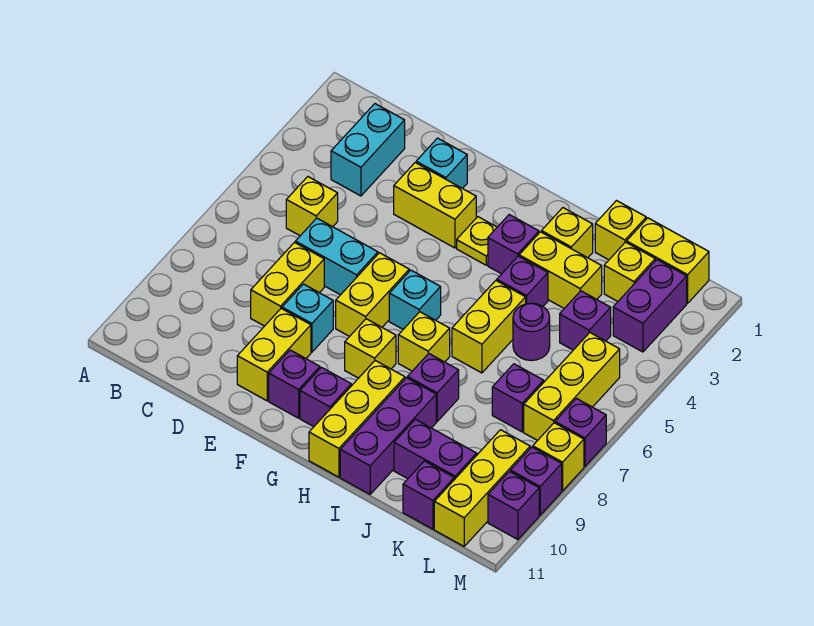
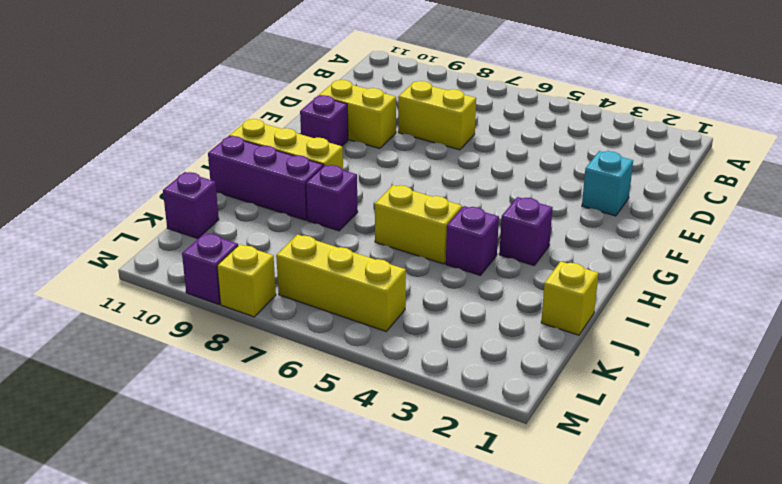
none -> cyan 1x2 brick [331,104,405,196]
none -> yellow 1x1 brick [286,177,338,236]
none -> cyan 1x2 brick [295,218,378,295]
none -> yellow 1x2 brick [394,163,476,248]

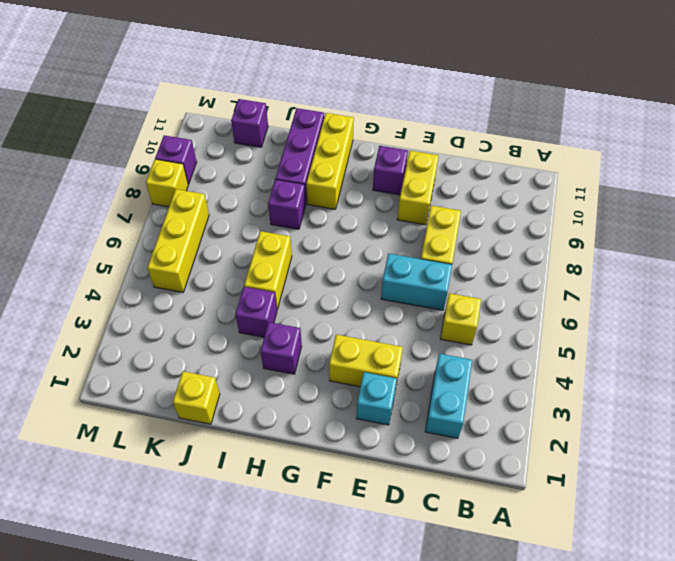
none -> cyan 1x1 brick [282,284,333,352]
none -> yellow 1x2 brick [336,253,409,337]
none -> yellow 1x1 plate [457,217,497,265]
none -> cyan 1x1 brick [389,270,441,329]

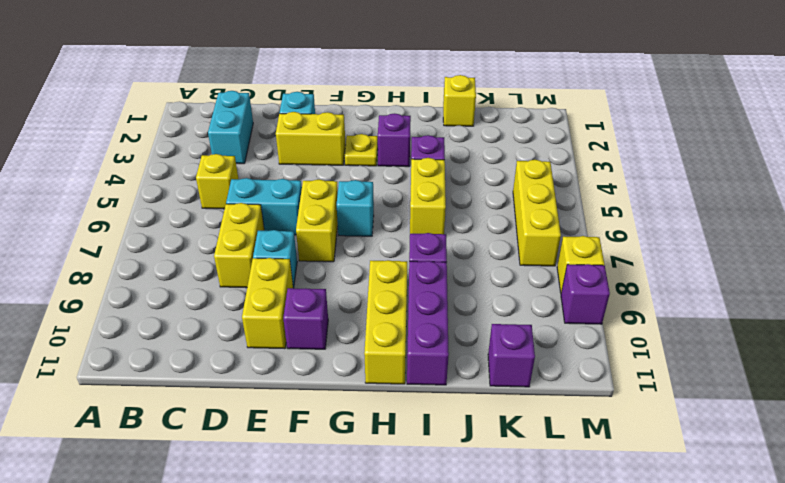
none -> yellow 1x1 brick [345,319,396,378]
none -> purple 1x1 brick [300,367,351,427]
none -> yellow 1x1 brick [398,312,450,371]
none -> yellow 1x1 brick [542,208,593,258]

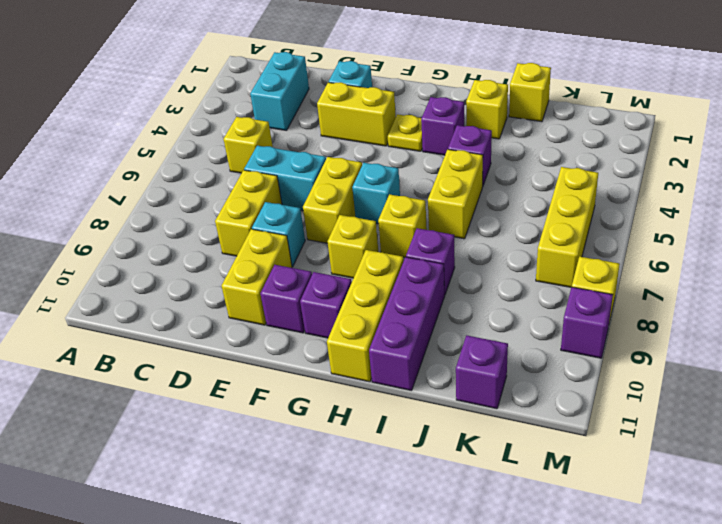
none -> yellow 1x2 brick [519,232,602,308]
none -> purple 1x1 round brick [513,303,550,361]
none -> purple 1x2 brick [394,419,477,480]
none -> yellow 1x2 brick [627,218,709,303]

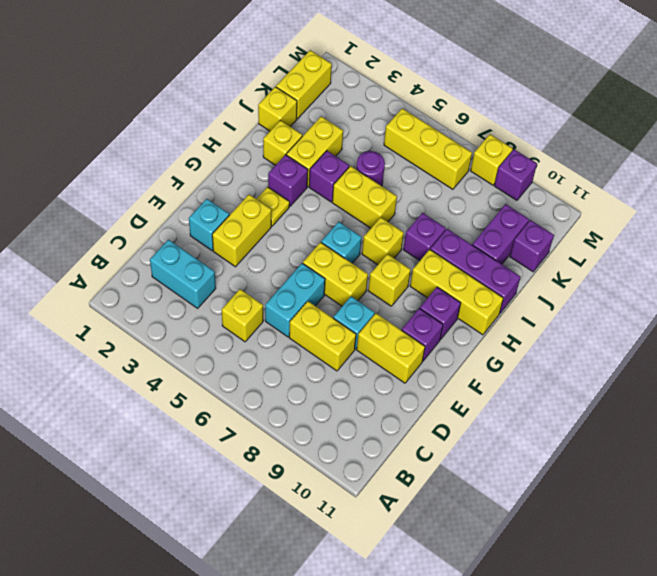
none -> yellow 1x1 brick [604,242,655,301]
none -> purple 1x1 brick [560,291,611,350]
none -> purple 1x1 brick [492,364,544,432]
none -> purple 1x2 brick [613,260,687,352]

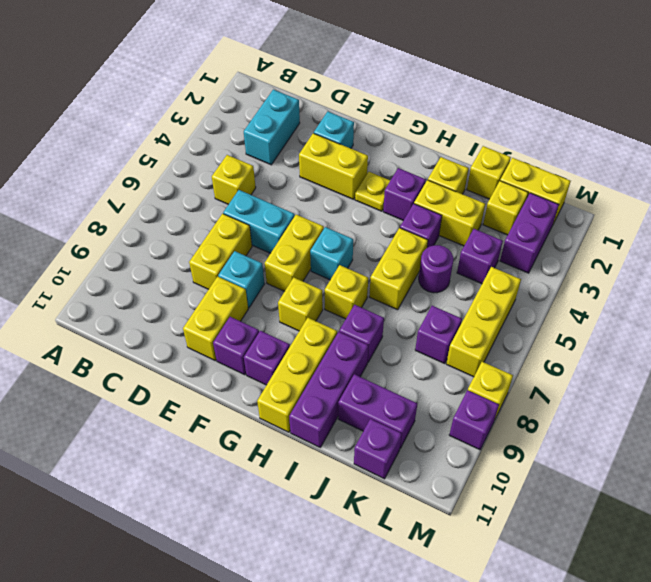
none -> yellow 1x3 brick [434,430,530,546]
none -> purple 1x1 brick [555,399,606,467]
none -> purple 1x1 brick [488,472,539,540]

